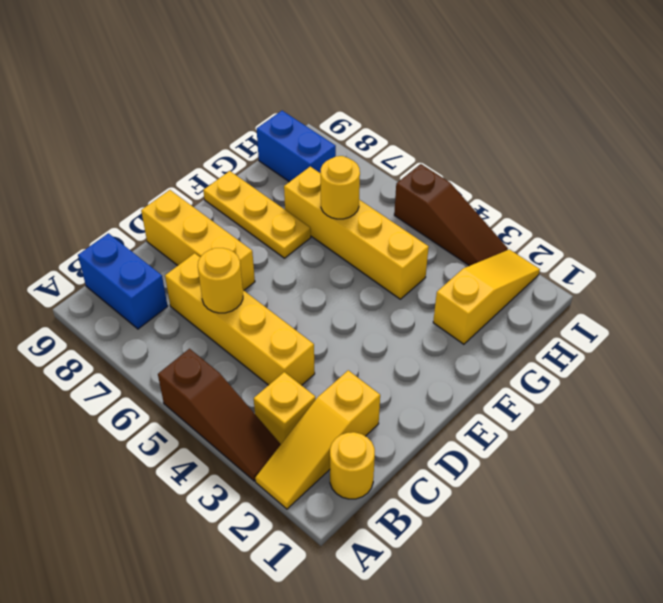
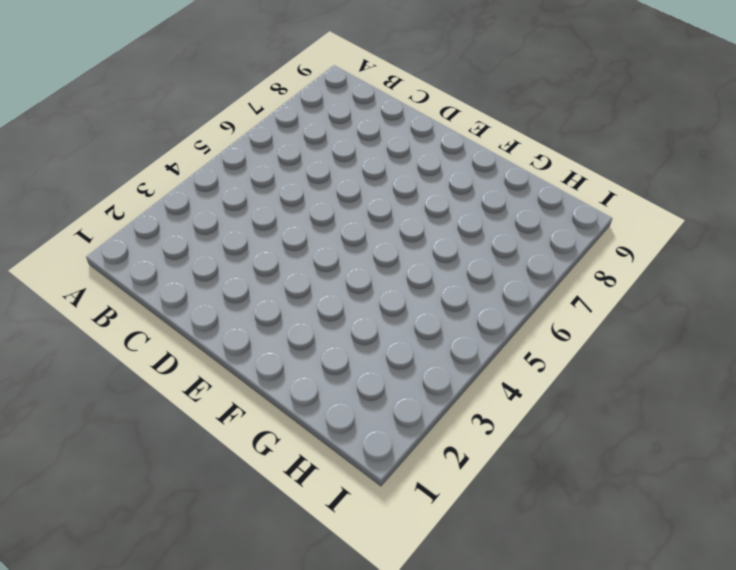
none -> yellow 1x3 slope [255,370,380,509]
none -> brown 1x3 slope [158,349,281,481]
none -> yellow 1x1 round brick [330,432,375,499]

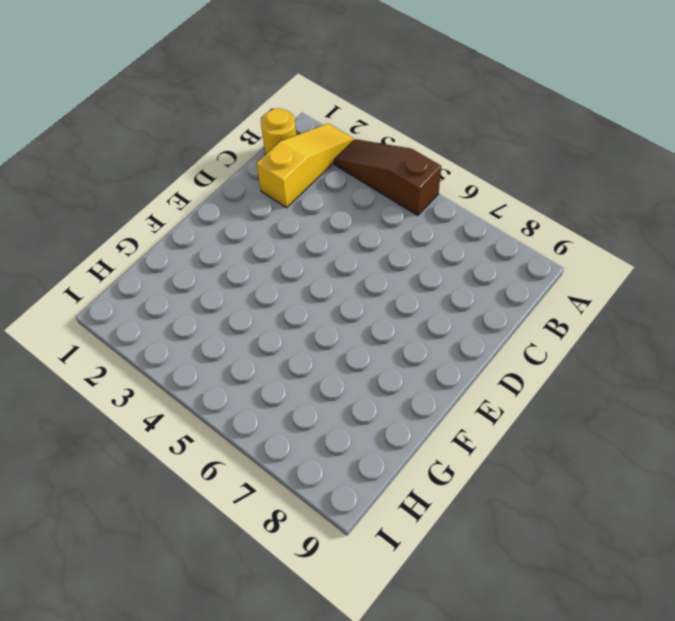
none -> yellow 1x1 brick [254,372,316,444]
none -> blue 1x2 brick [78,233,168,329]
none -> yellow 1x4 brick [165,253,315,385]

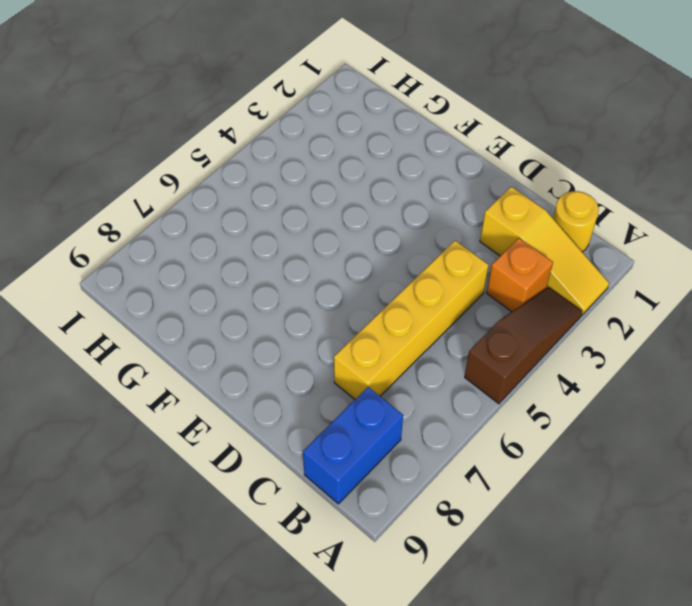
orange 1x1 brick [487,238,553,312] -> yellow 1x1 brick [254,372,316,444]
none -> yellow 1x3 brick [141,190,255,290]
none -> yellow 1x3 plate [203,171,311,258]
none -> yellow 1x3 slope [433,249,540,344]

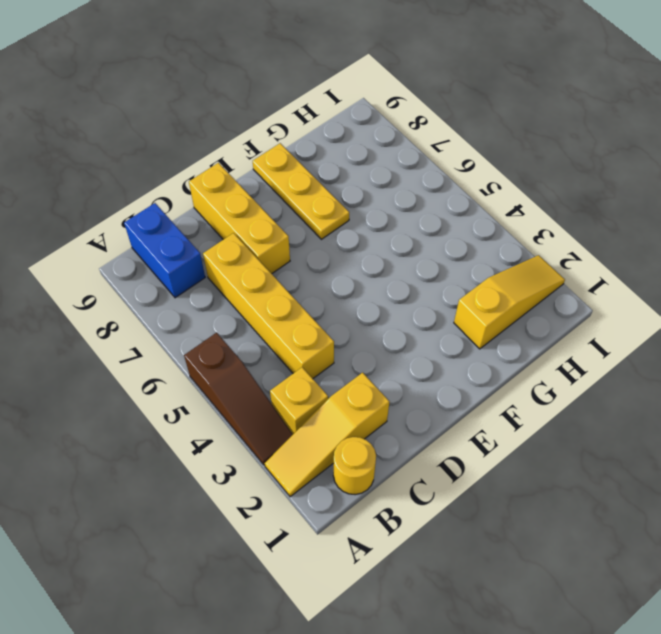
none -> yellow 1x4 brick [284,167,429,299]
none -> blue 1x2 brick [257,111,336,182]
none -> brown 1x3 slope [394,164,508,266]

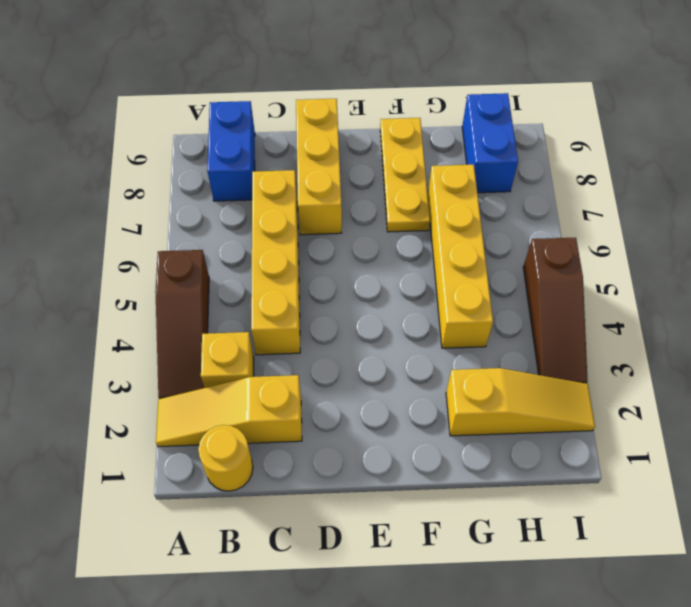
none -> yellow 1x1 round brick [198,248,243,313]
none -> yellow 1x1 round brick [321,156,360,219]

